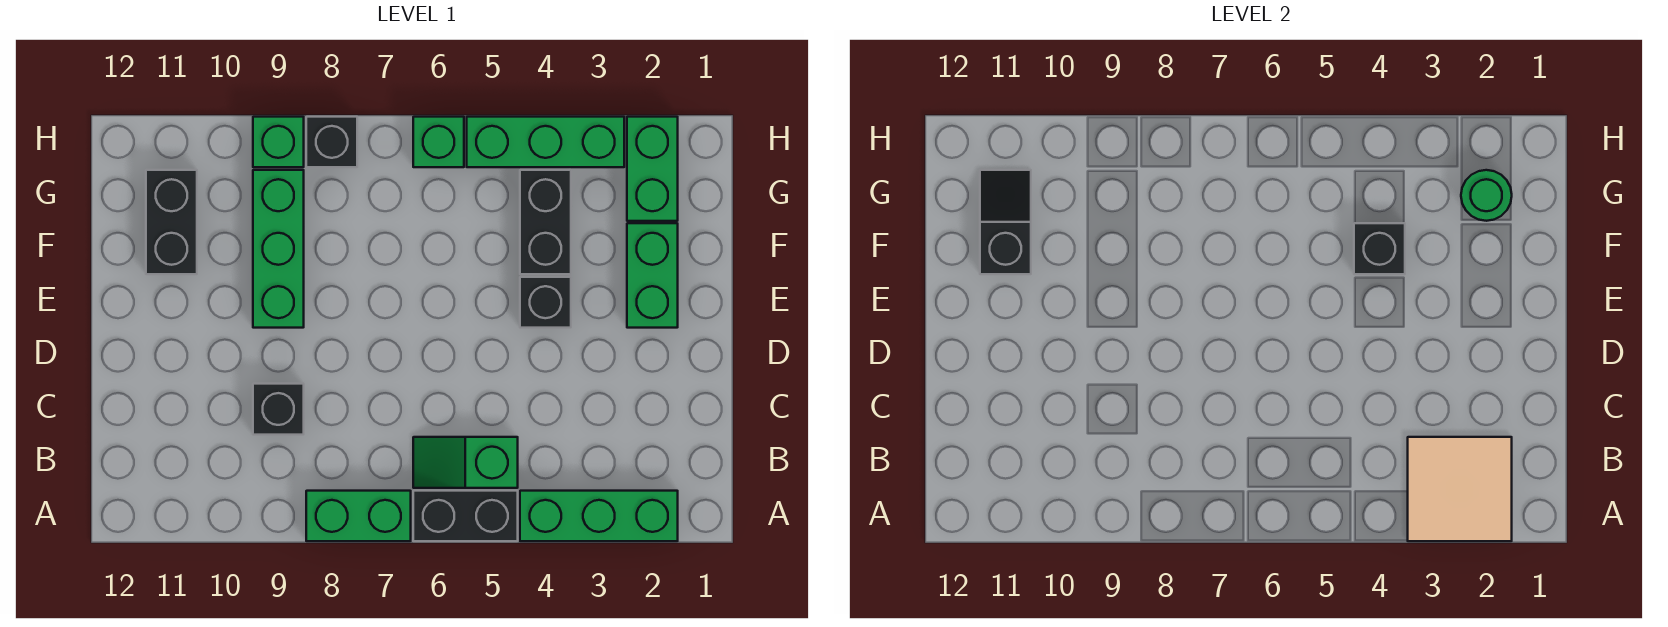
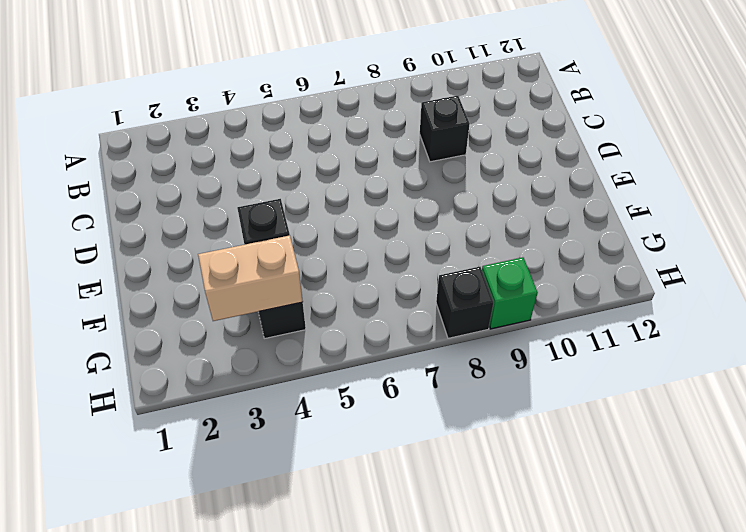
tan 1x2 brick [198,235,303,321] -> none
none -> green 1x3 brick [520,491,678,541]
none -> black 1x2 brick [413,491,518,541]
none -> green 1x2 brick [306,491,411,541]

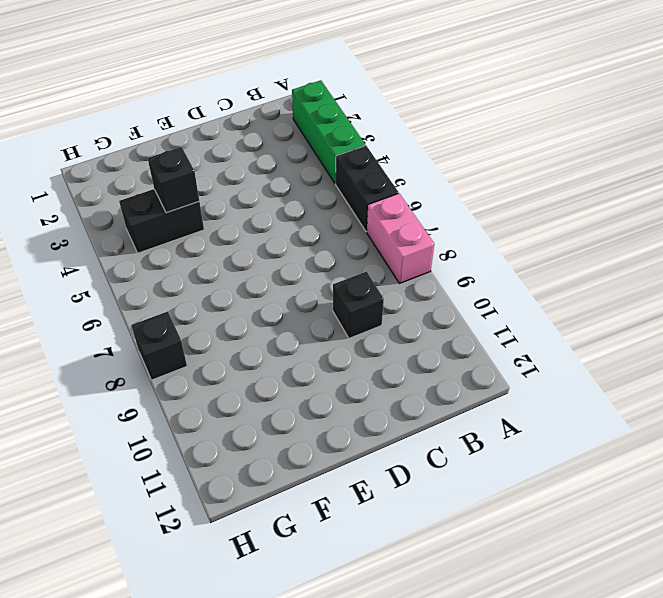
pink 1x2 brick [367,193,434,283] -> green 1x2 brick [306,491,411,541]
none -> green 1x2 slope [413,437,518,488]
none -> green 1x2 brick [627,223,678,328]
none -> black 1x1 brick [520,277,571,328]

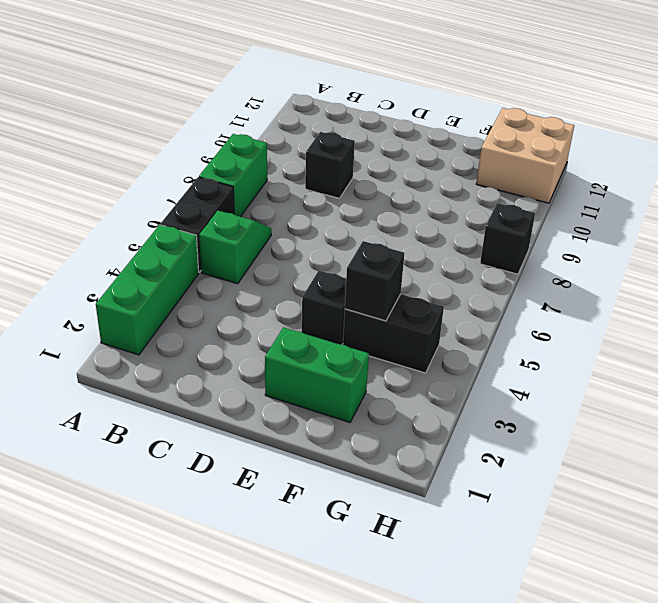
tan 2x2 brick [476,108,574,203] -> black 1x2 brick [146,170,197,274]
none -> green 1x3 brick [253,170,304,328]
none -> green 1x2 brick [627,117,678,221]
none -> green 1x3 brick [467,117,624,167]

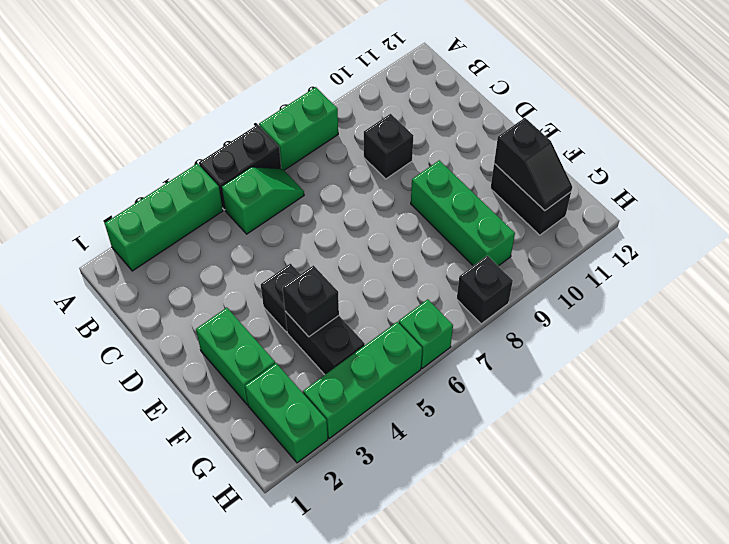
none -> green 1x1 brick [253,117,304,167]
none -> tan 2x2 tile [1408,437,1512,541]
none -> green 1x1 round brick [1461,170,1512,221]

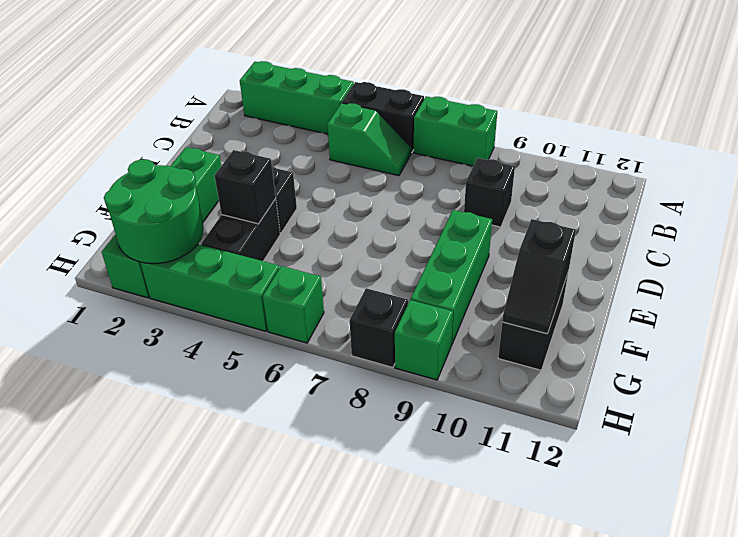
green 2x2 round brick [104,159,204,264] -> green 1x1 round brick [1461,170,1512,221]
none -> tan 2x2 tile [1408,437,1512,541]

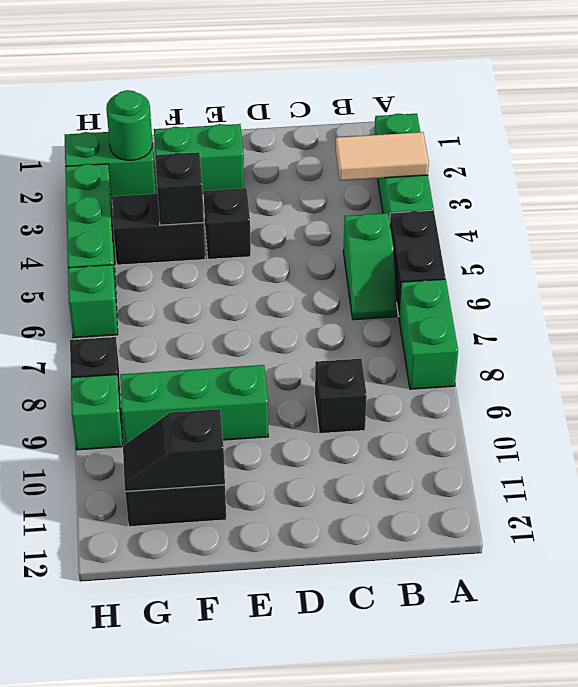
tan 1x2 tile [335,132,429,181] -> tan 2x2 tile [1408,437,1512,541]

